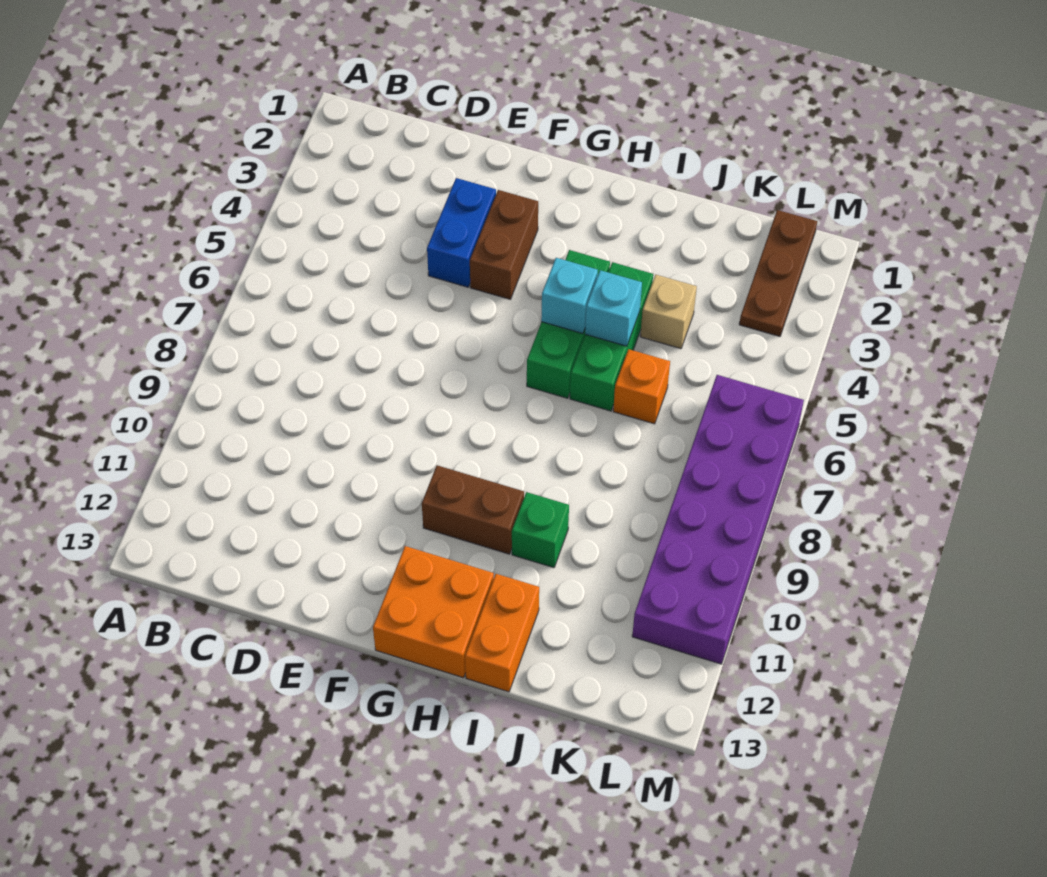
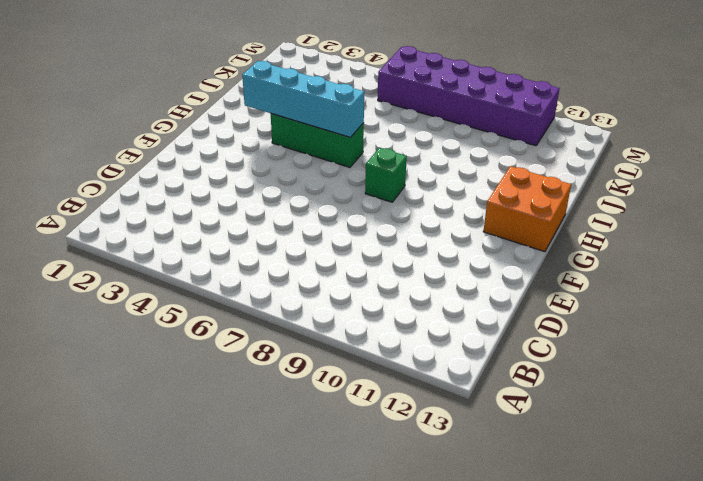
green 1x1 brick [365,148,407,202] -> green 1x1 brick moved to [512,492,569,568]
cyan 1x4 brick [242,61,364,137] -> cyan 1x1 brick [541,258,598,334]
none -> blue 1x2 brick [427,178,496,287]
none -> brown 1x2 brick [470,190,538,299]
none -> brown 1x2 brick [422,465,524,554]

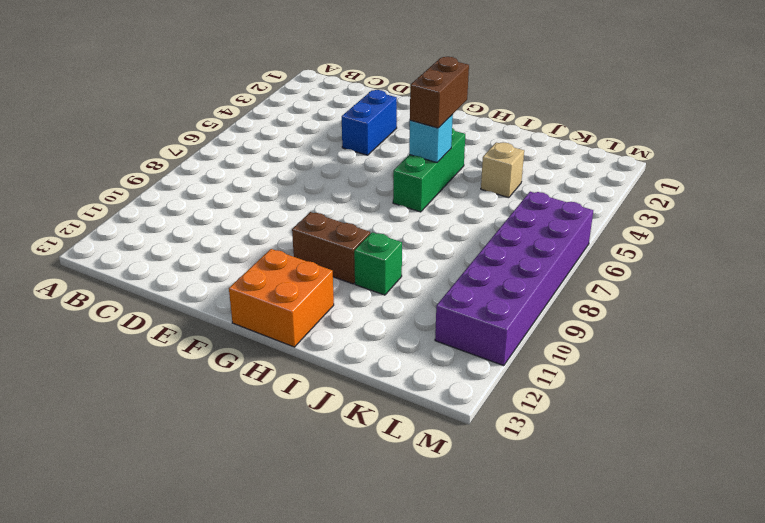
brown 1x2 brick [410,57,469,128] -> brown 1x2 brick moved to [470,190,538,299]
none -> green 1x3 brick [570,262,653,411]
none -> orange 1x2 brick [465,574,539,692]
none -> orange 1x1 brick [613,349,670,424]

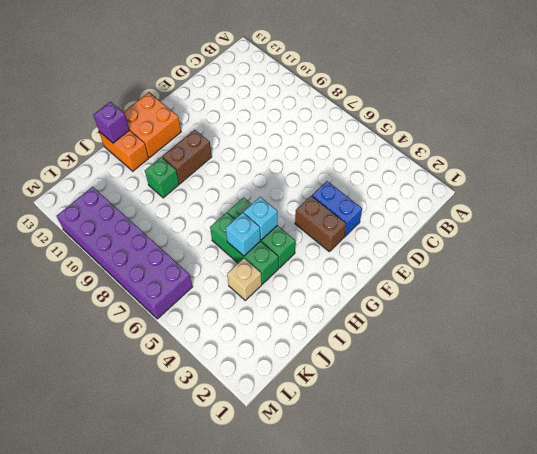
purple 1x1 brick [94,102,129,143] -> none
none -> orange 1x1 brick [613,349,670,424]
none -> brown 1x3 plate [739,210,817,336]

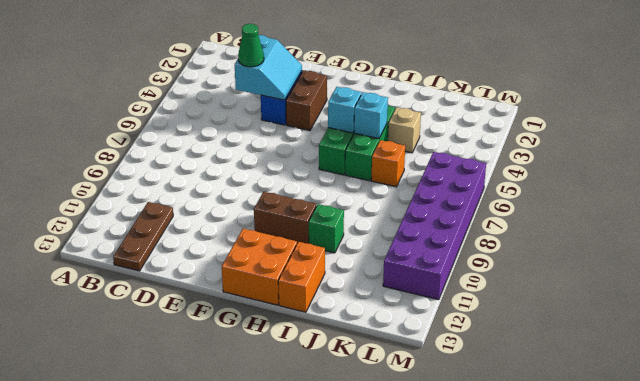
brown 1x3 plate [113,202,173,271] -> brown 1x3 plate moved to [739,210,817,336]
cyan 2x2 slope [235,35,302,100] -> none
green 1x1 cone [238,24,264,67] -> none

